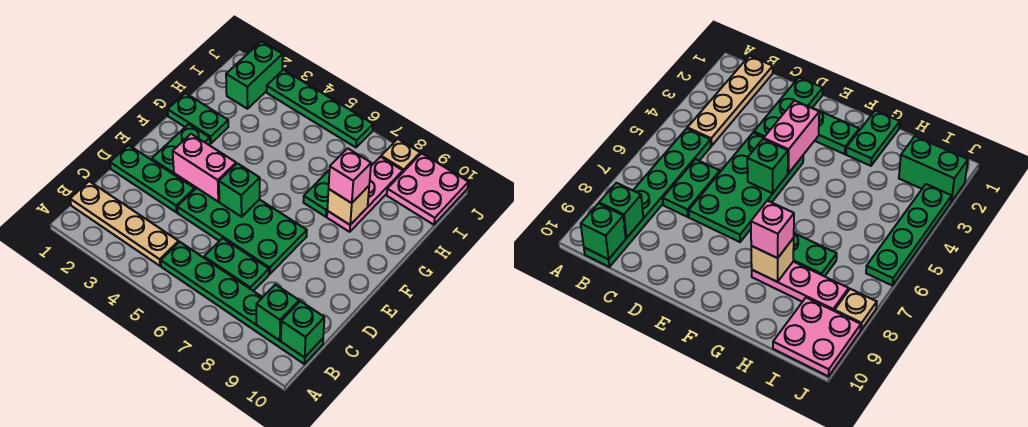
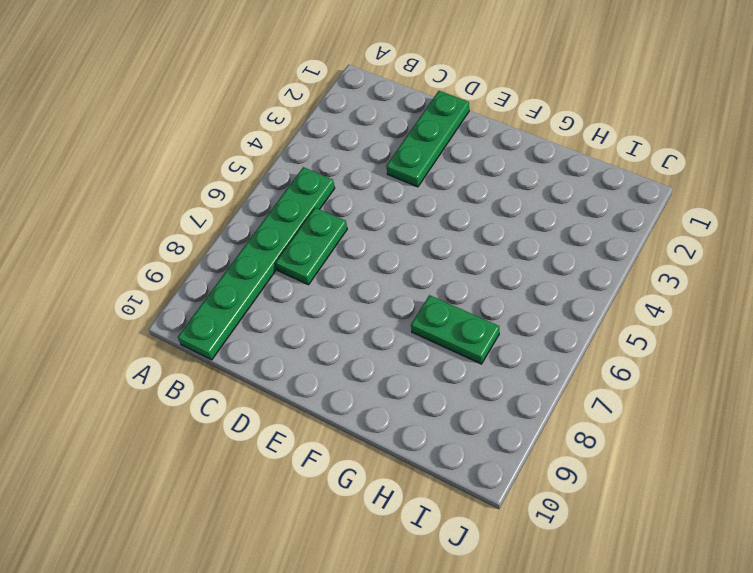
none -> tan 1x4 plate [70,181,179,266]
none -> green 2x4 plate [177,188,307,274]
none -> green 1x2 plate [152,124,210,176]

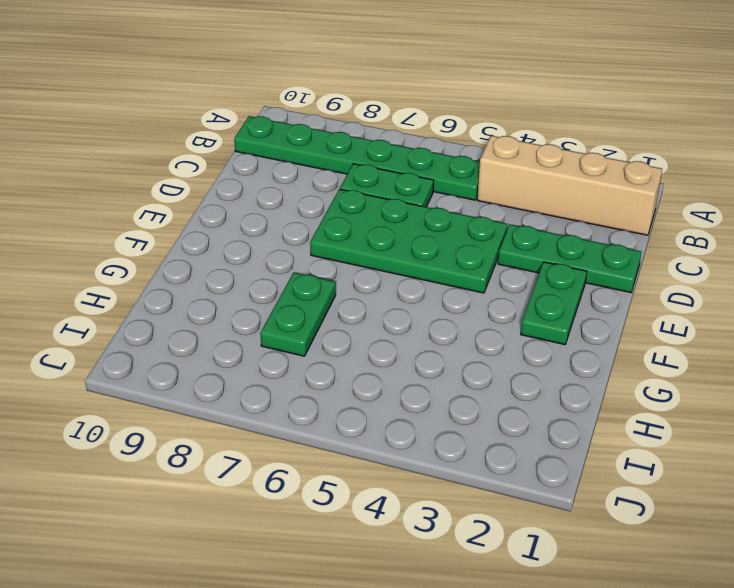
tan 1x4 brick [477,136,662,235] -> tan 1x4 plate [70,181,179,266]
none -> green 1x2 plate [168,93,228,143]
none -> pink 1x3 plate [327,157,403,232]
none -> green 1x2 brick [226,41,283,109]

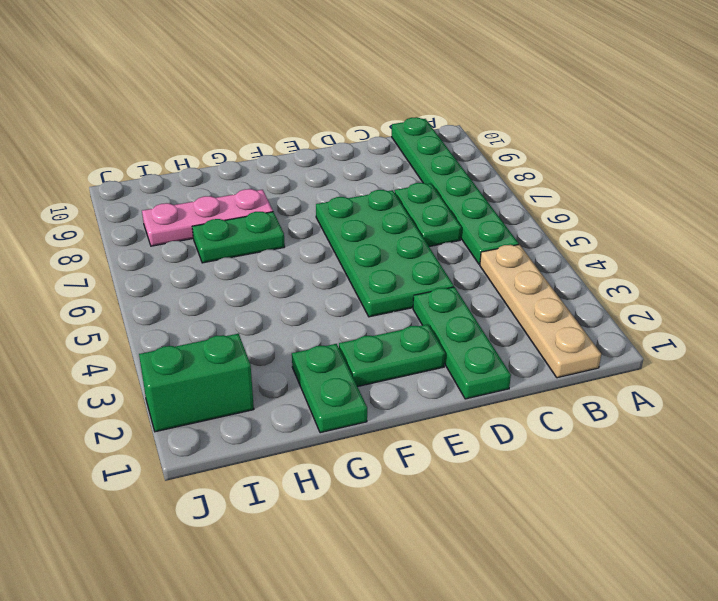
none -> pink 2x2 plate [387,153,468,225]
none -> green 1x4 plate [267,70,373,147]
none -> tan 1x1 plate [381,139,420,172]

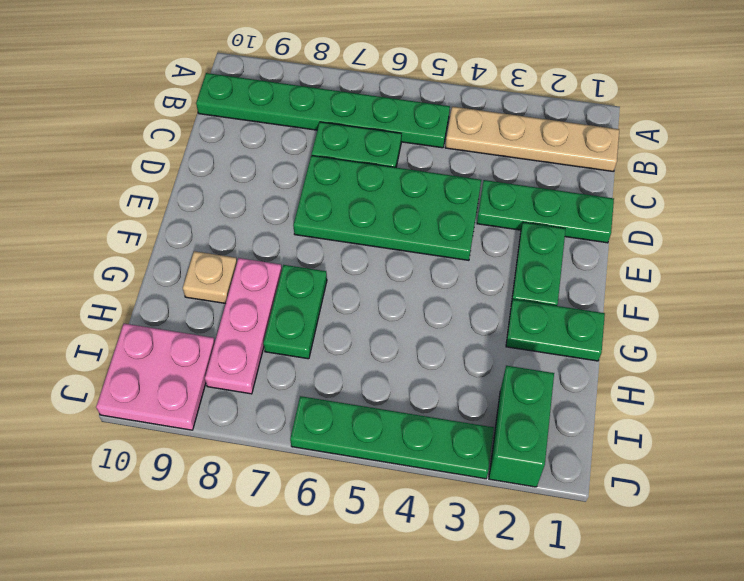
tan 1x1 plate [183,251,237,304] -> tan 1x1 plate moved to [381,139,420,172]
none -> green 1x1 brick [256,284,299,341]
none -> green 1x1 brick [281,301,324,357]
none -> pink 1x2 brick [173,134,236,202]

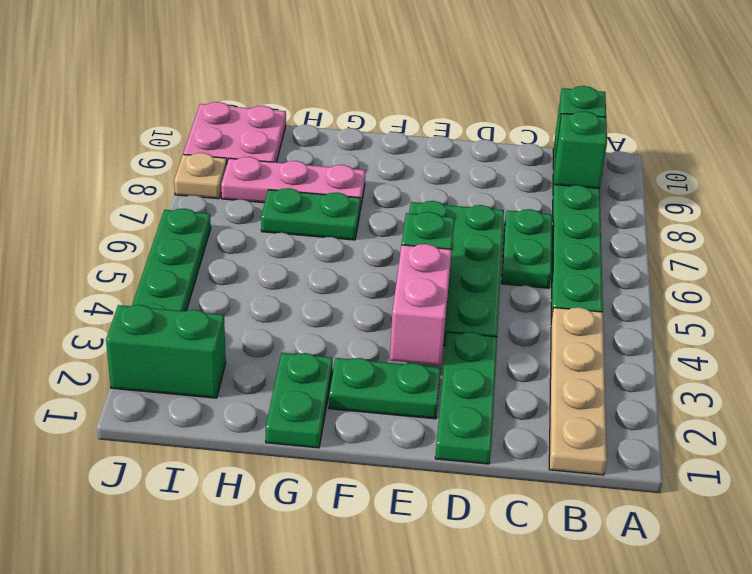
none -> tan 1x1 brick [327,186,369,225]
none -> pink 1x1 brick [329,148,371,203]

